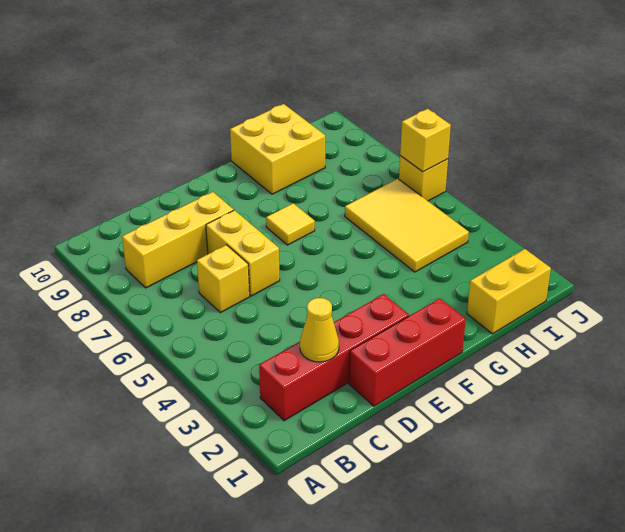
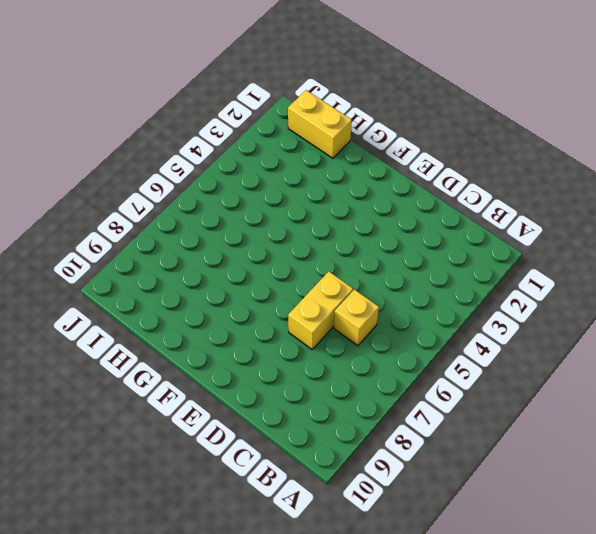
none -> red 1x4 brick [259,294,409,421]
none -> yellow 1x3 brick [122,192,234,288]
none -> red 1x3 brick [349,298,466,406]

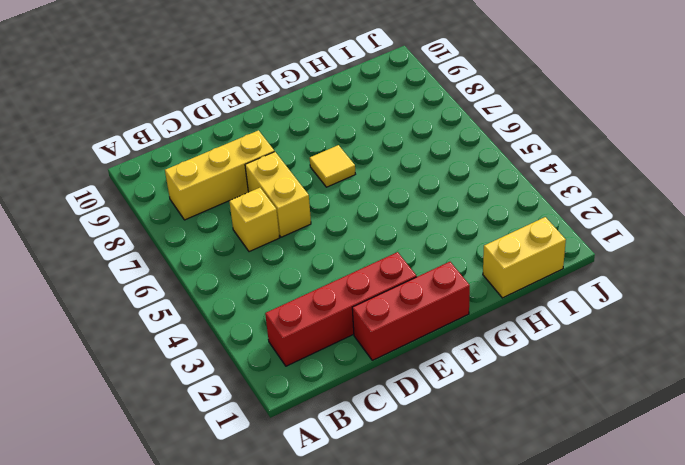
none -> yellow 2x2 brick [230,104,325,194]
none -> yellow 2x3 tile [345,179,469,272]
none -> yellow 1x1 brick [399,156,448,201]

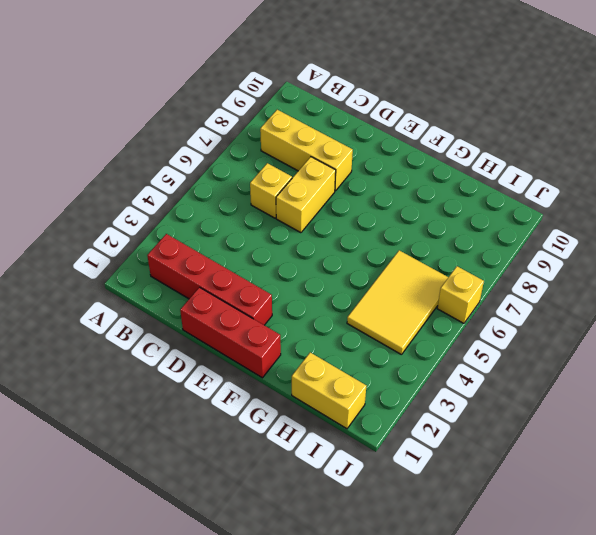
none -> yellow 1x1 tile [266,203,315,245]
none -> yellow 2x2 brick [230,104,325,194]
none -> yellow 1x1 cone [300,298,339,362]

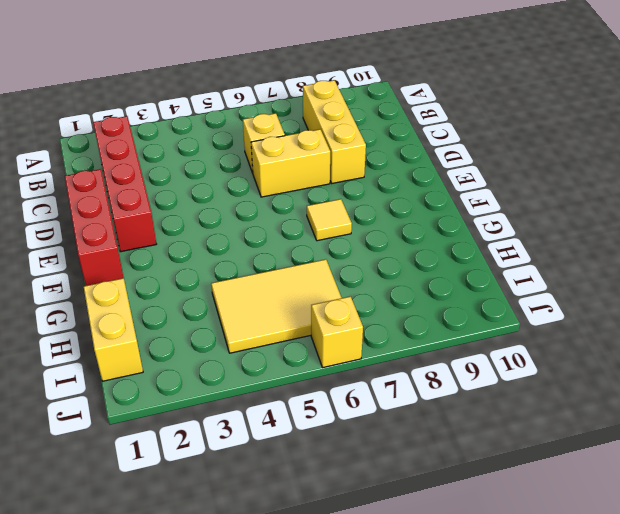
none -> yellow 2x2 brick [230,104,325,194]
none -> yellow 1x1 cone [300,298,339,362]
none -> yellow 1x1 brick [400,109,451,172]

